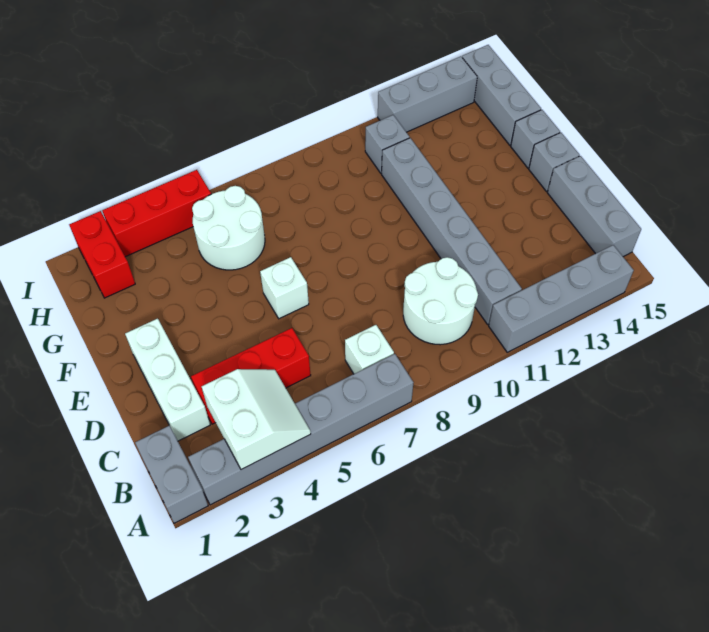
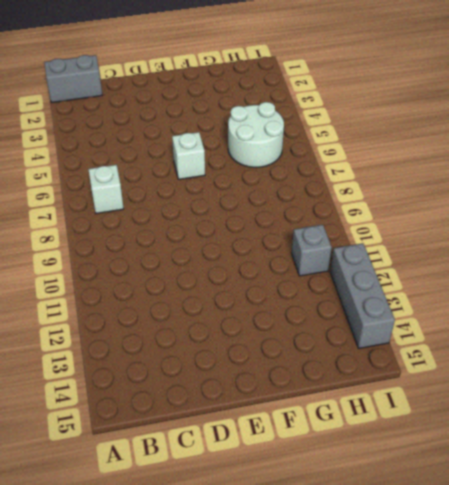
none -> grey 1x6 brick [188,354,414,505]
none -> grey 1x4 brick [489,245,634,352]
none -> white 2x2 round brick [403,257,478,345]

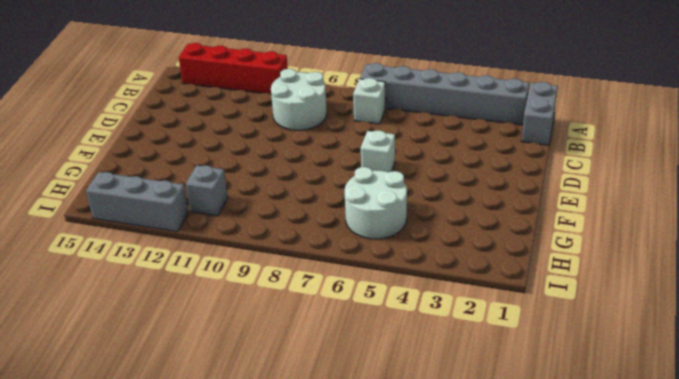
red 1x4 brick [179,43,288,94] -> grey 1x4 brick [489,245,634,352]
none -> grey 1x6 brick [382,138,522,324]
none -> grey 1x3 brick [547,156,641,257]
none -> white 1x3 brick [125,319,210,441]

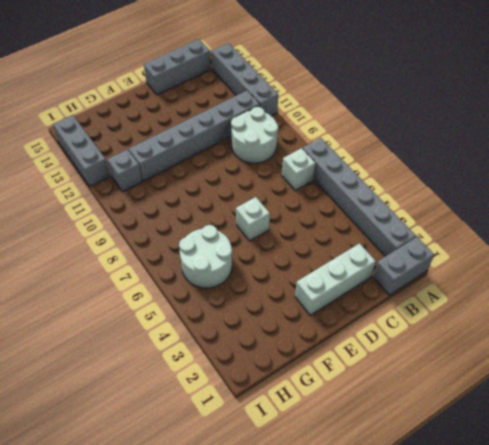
none -> red 1x3 brick [191,328,311,424]
none -> grey 1x1 brick [529,133,580,191]
none -> grey 1x1 brick [511,110,560,168]

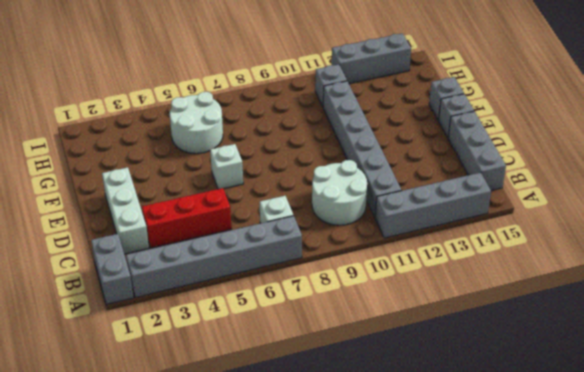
none -> grey 1x3 brick [462,45,541,145]
none -> red 1x2 brick [69,211,135,298]
none -> red 1x3 brick [102,170,211,257]

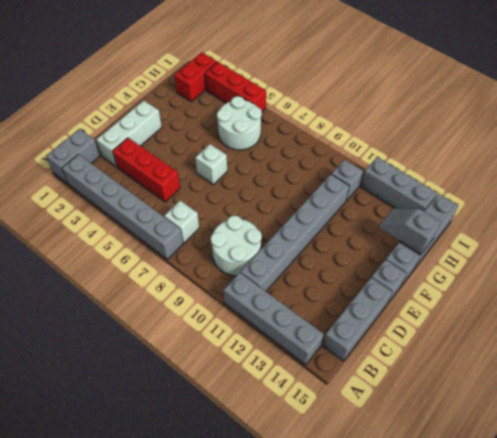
grey 1x2 slope [379,209,441,254] -> none
none -> white 2x2 slope [202,369,311,469]

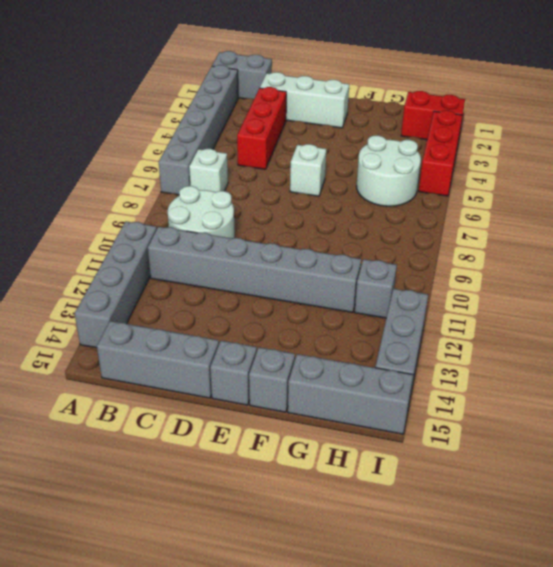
none -> white 2x2 slope [202,369,311,469]

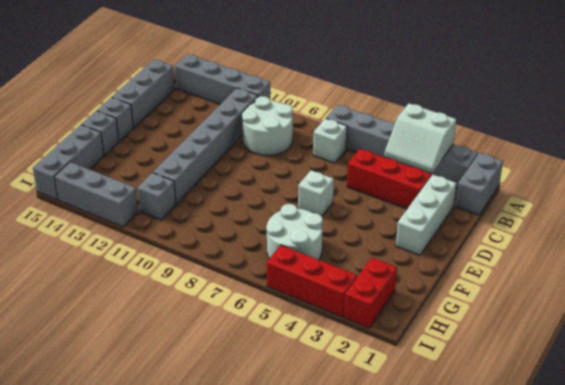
white 2x2 slope [384,103,456,173] -> white 2x2 slope turned to [202,369,311,469]

